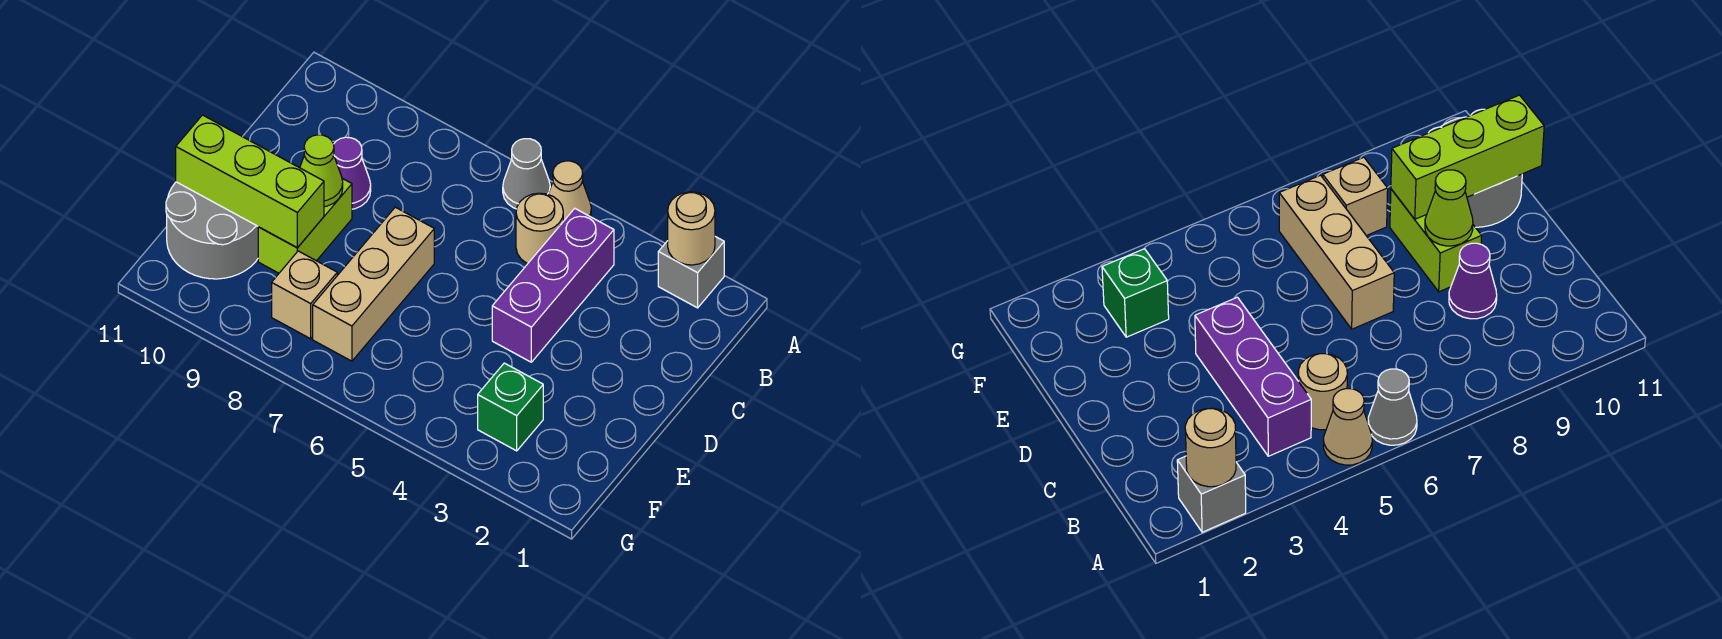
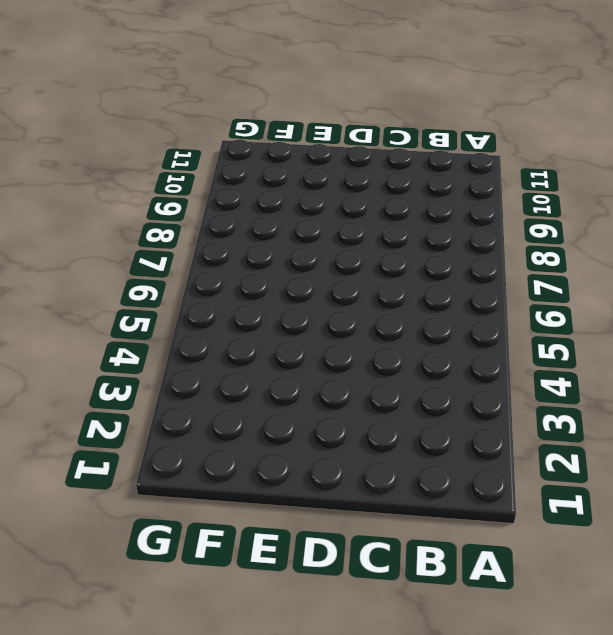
none -> grey 1x1 brick [658,237,724,308]
none -> tan 1x1 cone [548,161,591,221]
none -> grey 1x1 cone [503,139,550,209]

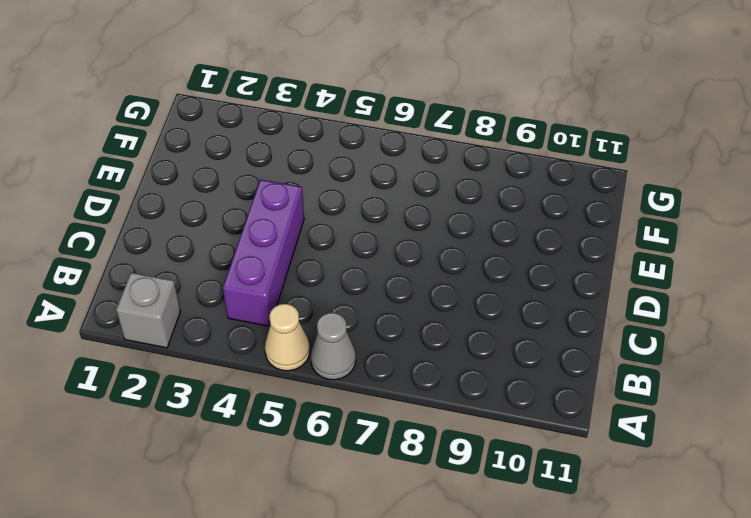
none -> tan 1x1 round brick [516,193,563,264]
none -> purple 1x1 cone [334,137,371,209]
none -> tan 1x3 brick [313,207,434,361]

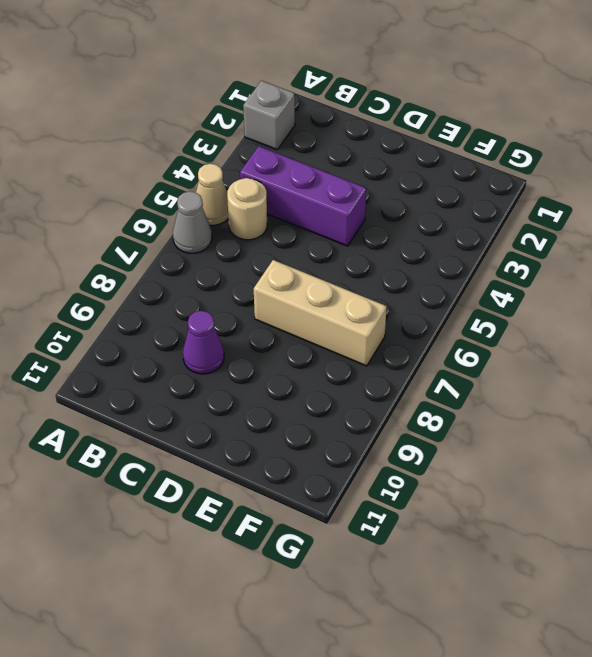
none -> lime 1x2 brick [258,178,352,273]
none -> grey 2x2 round brick [166,182,258,279]
none -> green 1x1 brick [478,363,543,451]

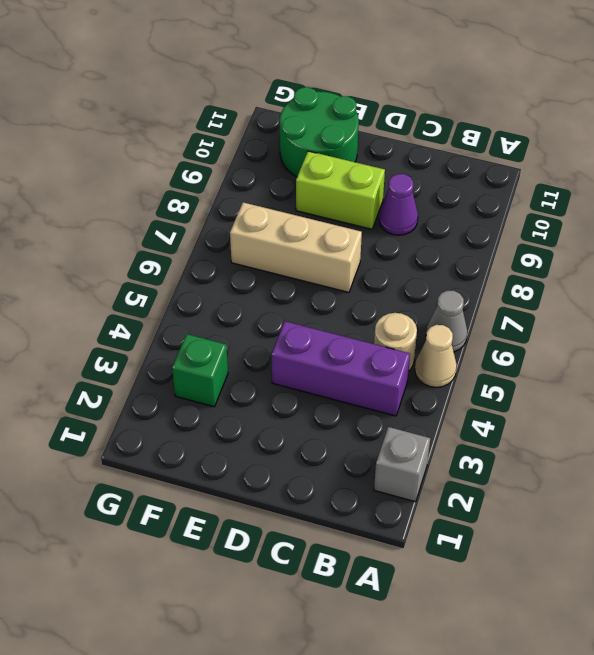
green 2x2 round brick [280,87,359,177] -> grey 2x2 round brick [166,182,258,279]
none -> tan 1x1 brick [272,251,337,339]
none -> tan 1x1 round brick [668,192,715,265]
none -> lime 1x1 cone [300,135,343,207]

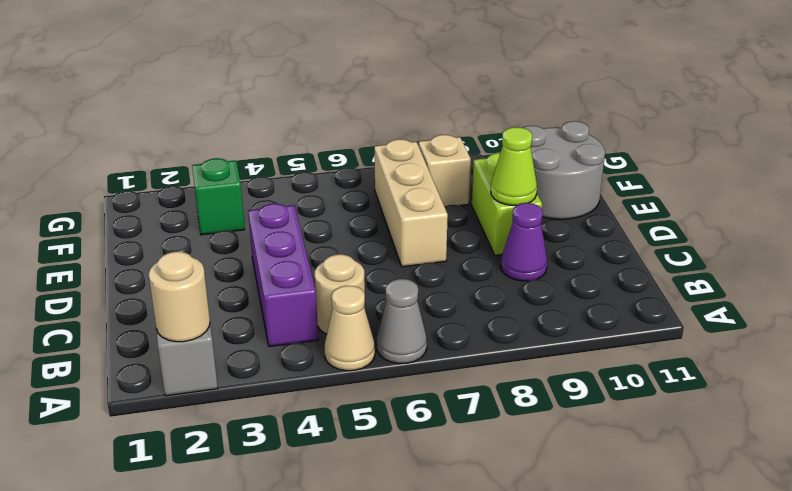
none -> lime 1x3 brick [176,115,324,248]

